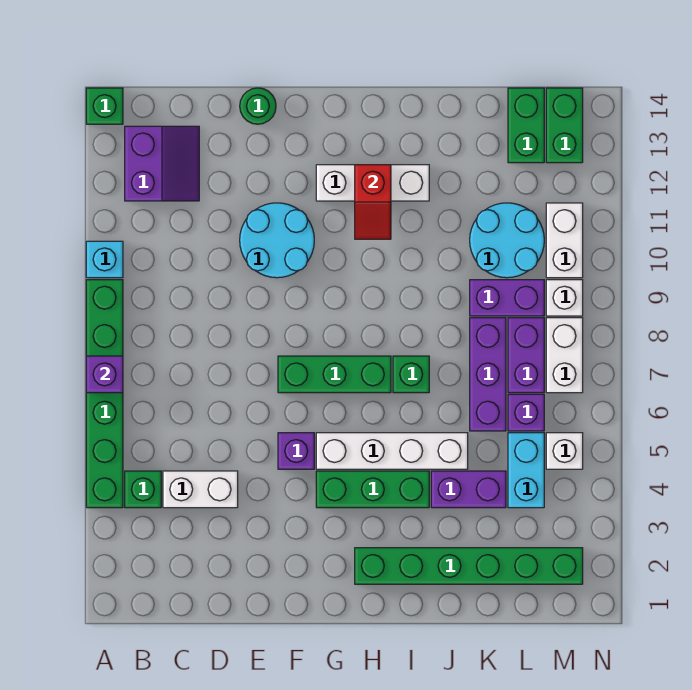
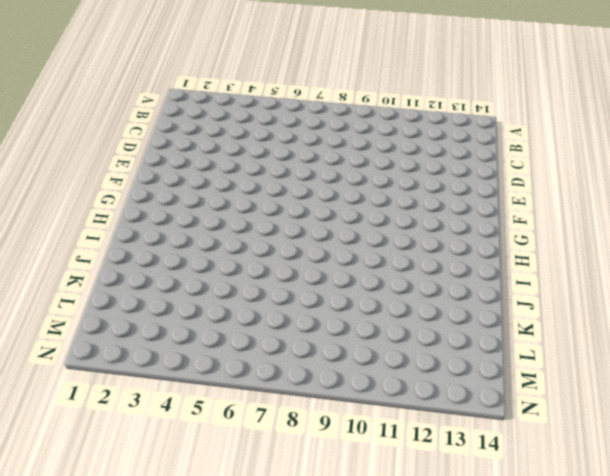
none -> green 1x6 brick [86,280,123,508]
none -> cyan 1x1 brick [86,241,123,278]
none -> green 1x1 brick [86,88,123,124]
none -> green 1x1 brick [125,471,161,508]

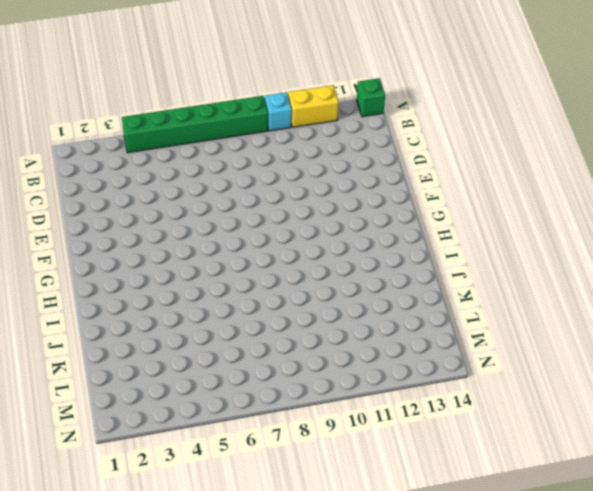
yellow 1x2 brick [288,85,339,127] -> none
none -> green 1x1 brick [125,471,161,508]
none -> purple 2x2 slope [125,126,199,201]
none -> white 1x2 brick [163,471,238,508]
none -> cyan 2x2 round brick [240,203,314,278]

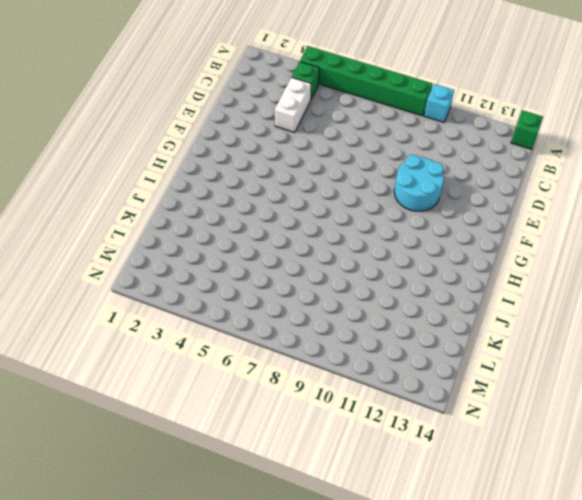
none -> purple 2x2 slope [125,126,199,201]
none -> green 1x1 round brick [240,88,276,124]
none -> purple 1x1 brick [278,433,314,469]
none -> green 1x3 brick [278,356,391,393]

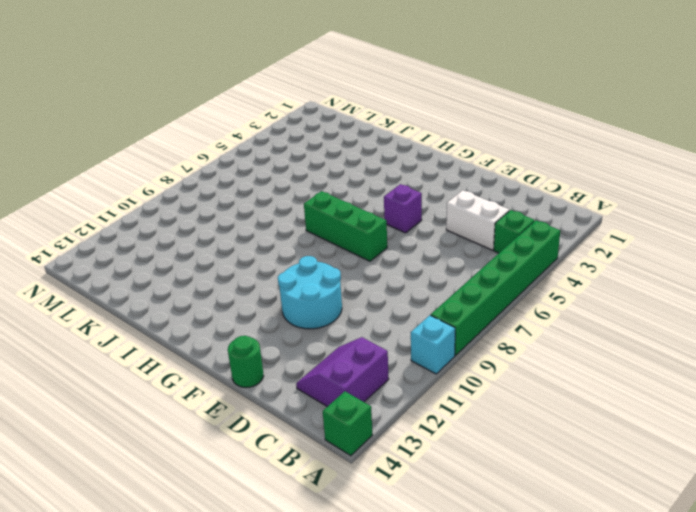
none -> green 1x3 brick [316,471,429,508]
none -> white 1x4 brick [316,433,468,469]
none -> white 1x3 brick [316,165,429,201]
none -> green 1x6 brick [355,548,583,584]

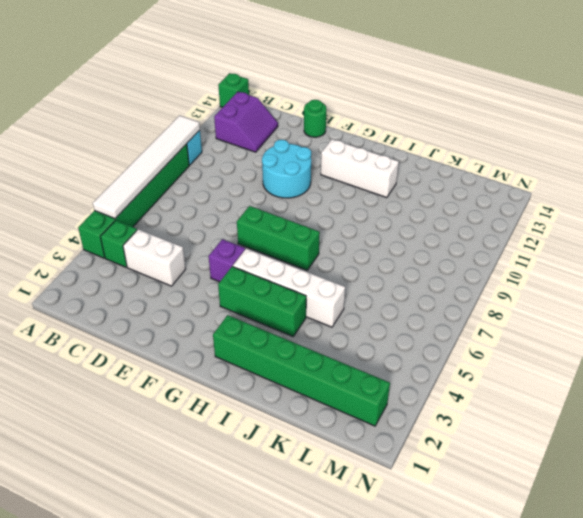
white 1x6 tile [93,115,200,219] -> purple 1x1 brick [86,356,123,393]
none -> green 1x1 brick [393,356,429,393]
none -> purple 1x2 brick [431,471,506,508]
none -> purple 1x3 brick [470,318,506,431]
none -> purple 1x2 brick [470,280,544,316]

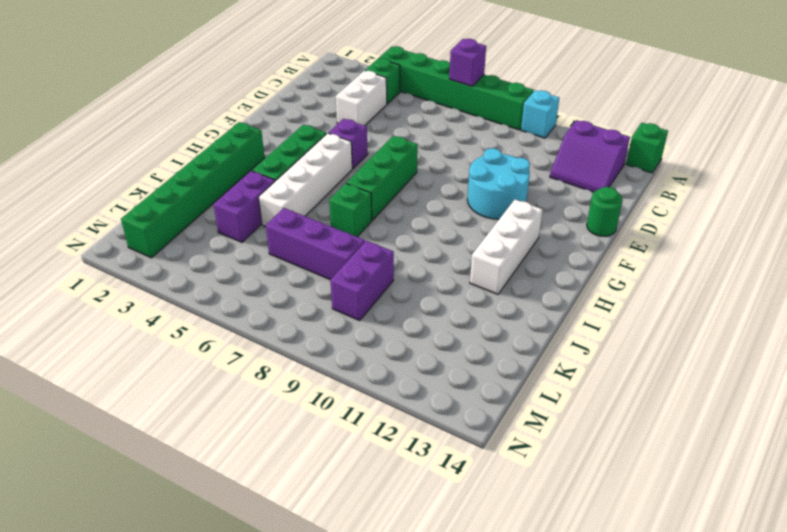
none -> cyan 2x2 round brick [470,203,544,278]
none -> cyan 1x2 brick [508,433,544,508]
none -> purple 1x1 brick [508,394,544,431]
none -> purple 1x2 brick [508,318,544,393]

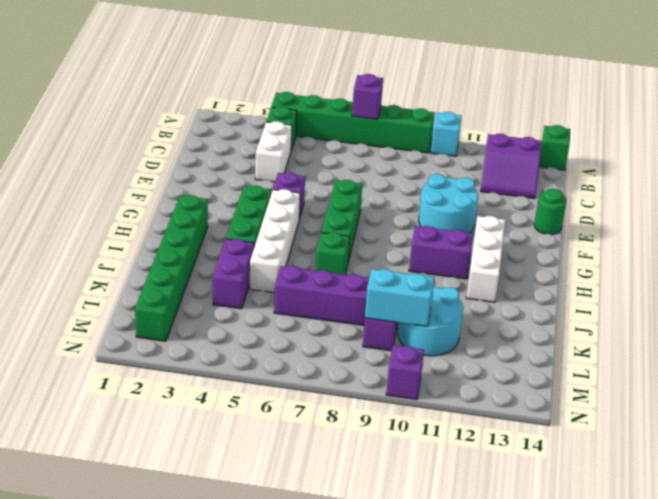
purple 1x2 brick [409,226,473,279] -> purple 1x2 brick moved to [508,318,544,393]
cyan 1x2 brick [365,269,434,327] -> cyan 1x2 brick moved to [508,433,544,508]
purple 1x1 brick [386,345,424,399] -> purple 1x1 brick moved to [508,394,544,431]
none -> green 1x2 brick [508,88,544,163]
none -> white 1x1 brick [546,433,583,469]
none -> white 1x2 brick [546,318,583,393]
none -> white 1x1 brick [546,280,583,316]

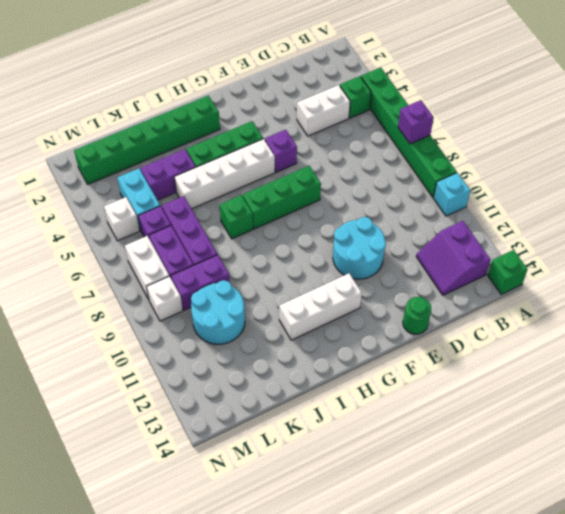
none -> green 1x2 brick [508,88,544,163]
none -> white 1x2 brick [546,203,583,278]
none -> green 1x2 brick [546,88,583,163]
none -> red 1x2 slope [355,165,391,239]

